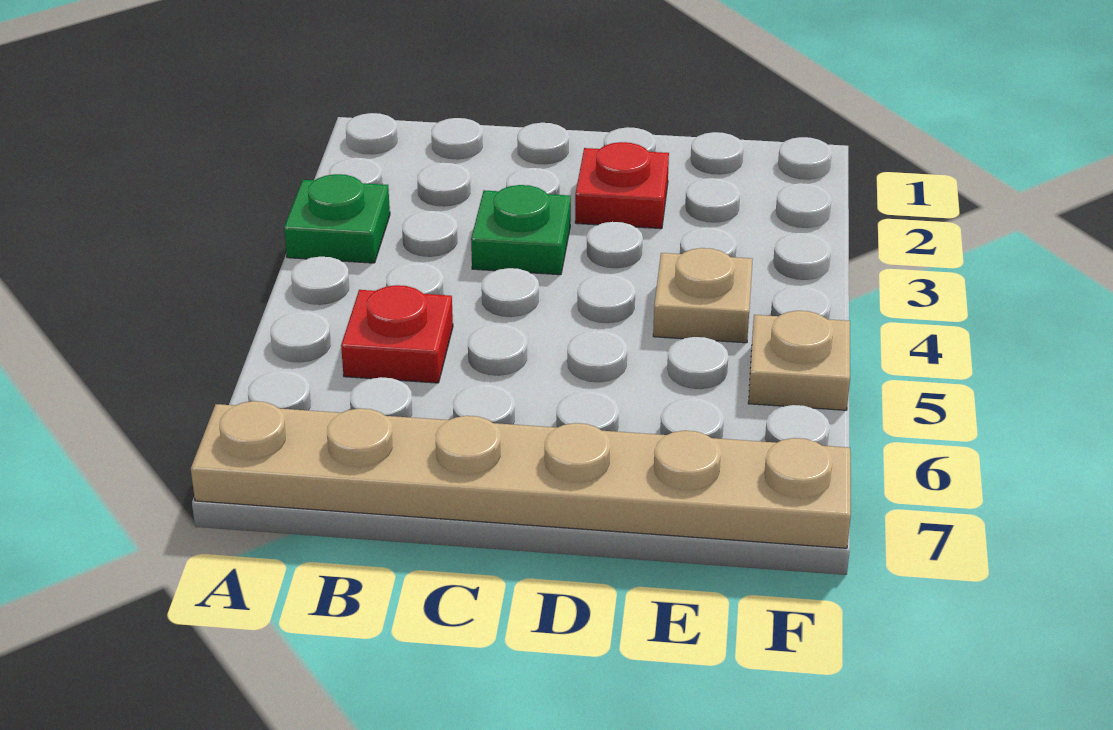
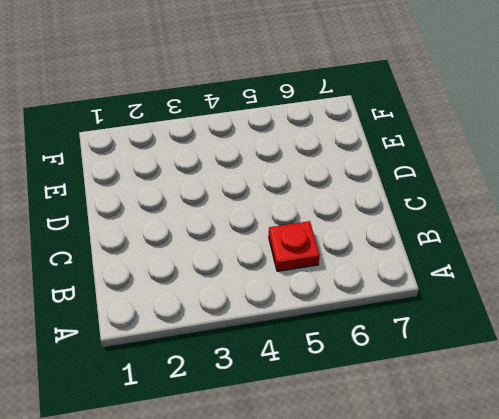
none -> green 1x1 plate [284,174,390,263]
none -> tan 1x6 plate [191,401,851,548]

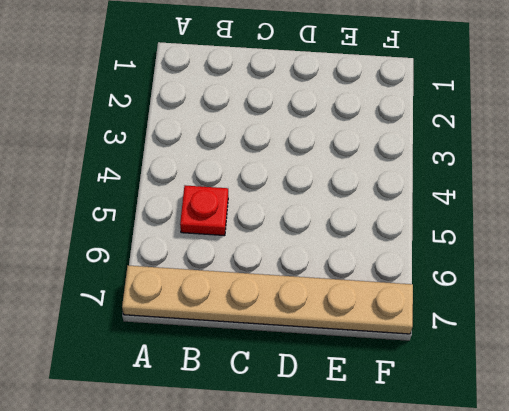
none -> green 1x1 plate [284,174,390,263]
none -> green 1x1 plate [471,185,571,275]

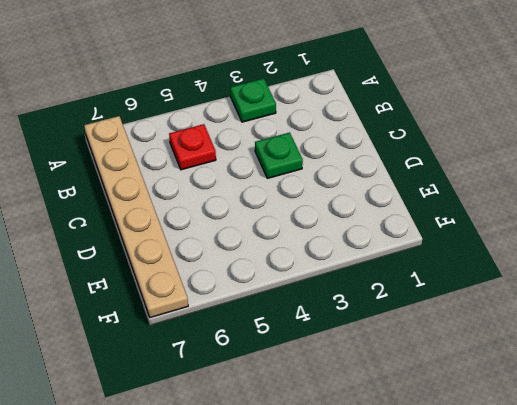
none -> red 1x1 plate [575,142,669,229]
none -> tan 1x1 plate [653,248,753,343]

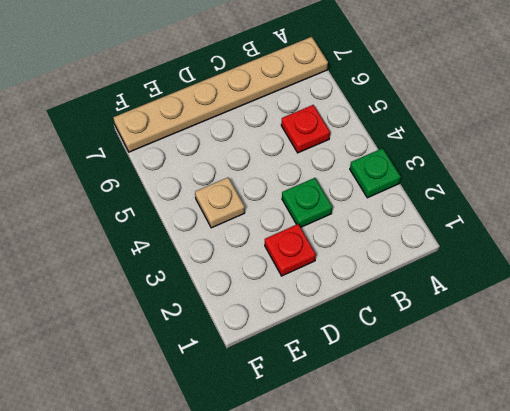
none -> tan 1x1 plate [748,311,850,410]

